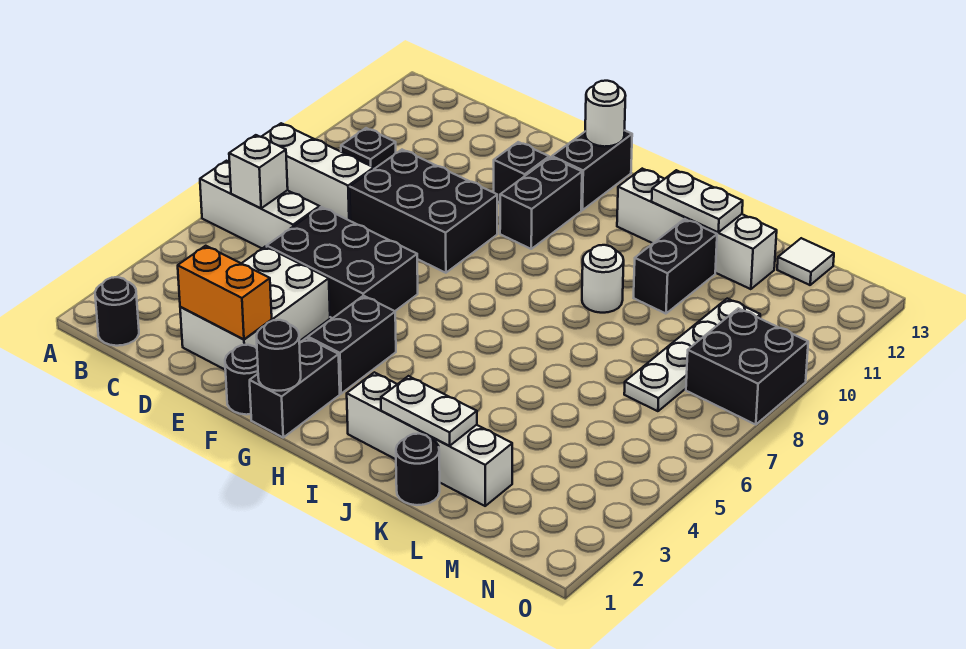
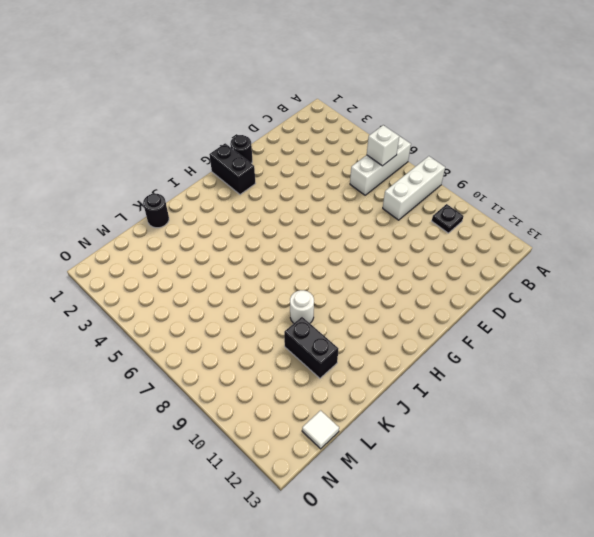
none -> black 1x1 round brick [95,277,139,346]
none -> white 2x3 brick [180,247,330,370]
none -> black 2x3 brick [267,207,418,318]

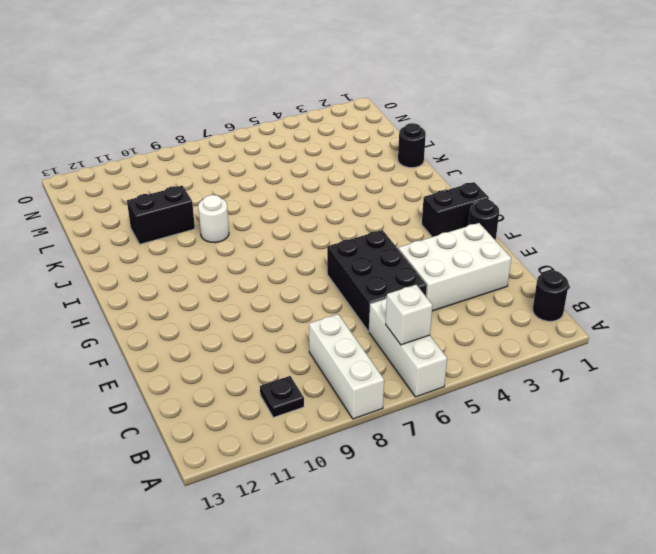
none -> black 2x3 brick [350,150,497,273]
none -> black 1x1 brick [494,142,549,202]
none -> black 1x2 brick [308,296,396,394]

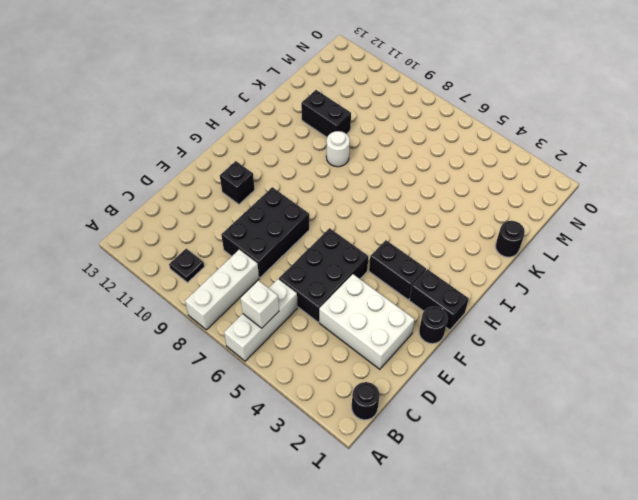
none -> black 1x2 brick [500,157,582,249]
none -> black 1x2 brick [552,131,632,210]
none -> white 1x4 brick [347,372,512,506]

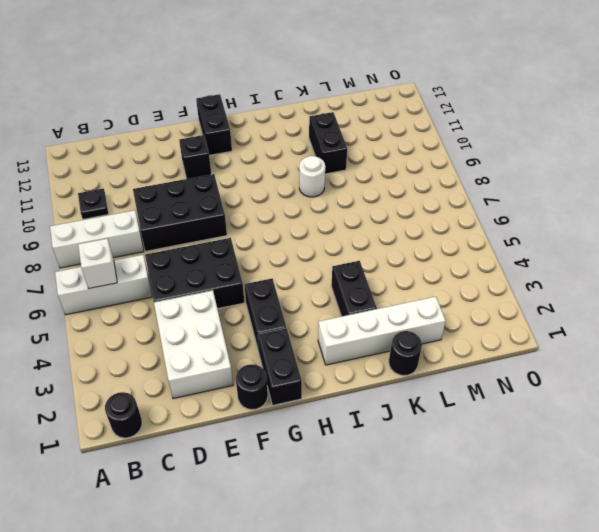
black 1x2 brick [331,261,377,317] -> black 1x2 brick moved to [500,157,582,249]
none -> white 1x4 brick [617,169,777,289]
none -> white 1x4 plate [624,299,760,411]
none -> white 1x1 tile [777,238,834,285]

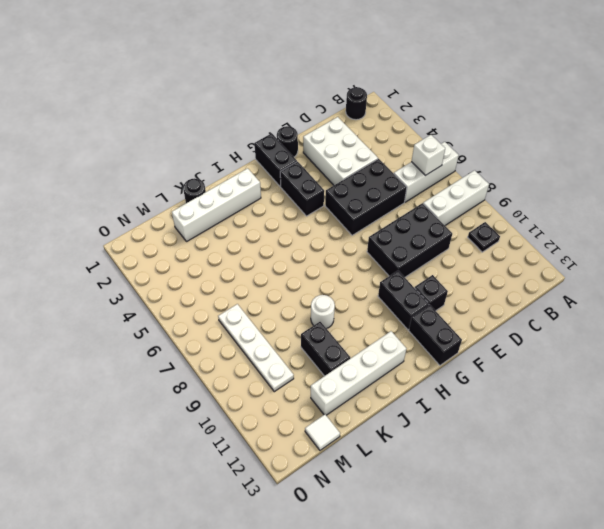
none -> black 2x2 brick [686,308,808,425]
none -> orange 1x2 brick [178,246,272,339]
none -> black 1x1 round brick [256,320,301,391]

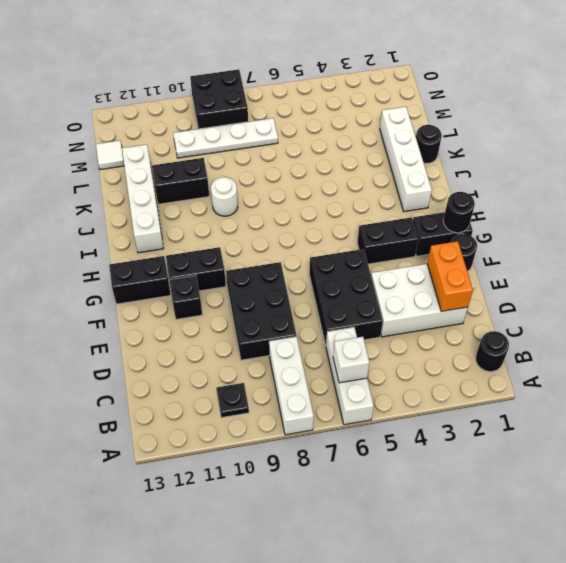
none -> white 1x1 round brick [585,81,625,147]
none -> white 1x2 plate [381,376,477,446]
none -> white 1x2 plate [652,170,743,232]

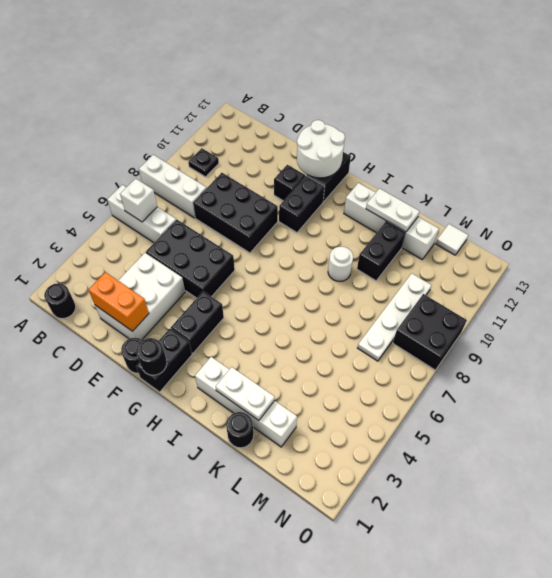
white 2x2 round brick [297,120,345,178] -> white 1x1 round brick [585,81,625,147]

